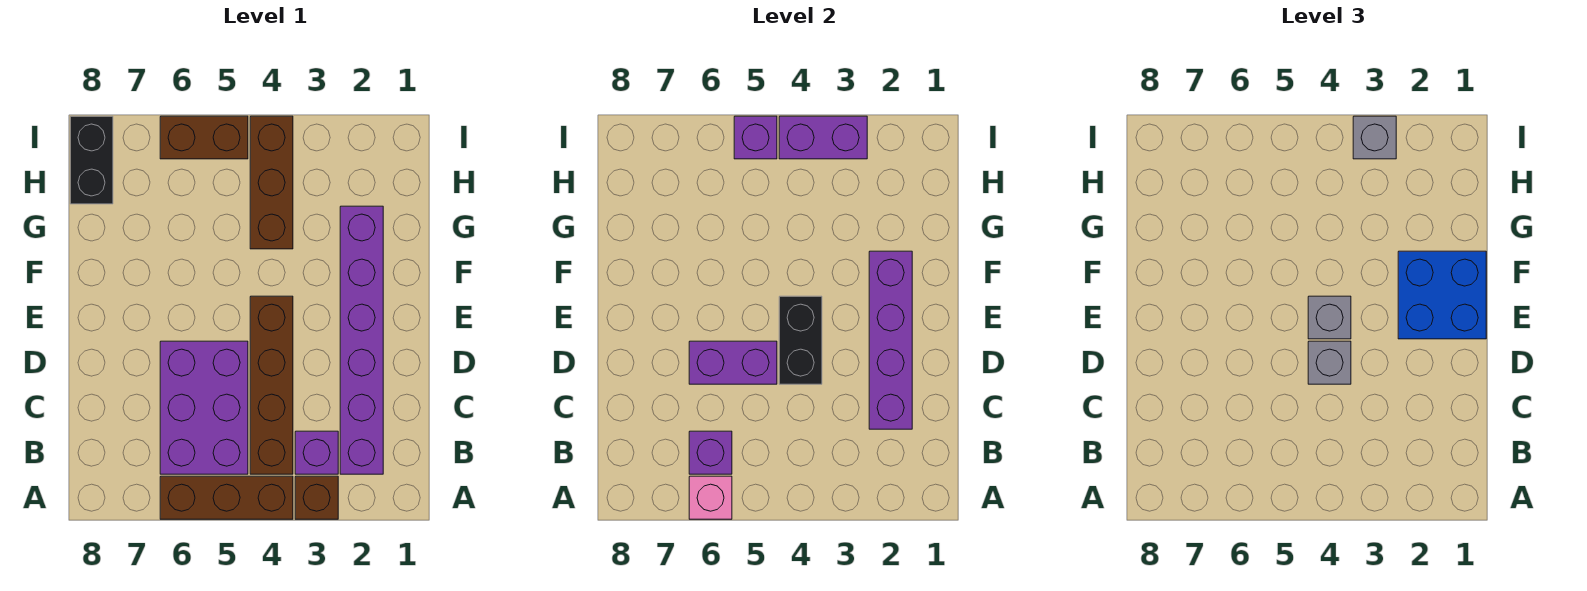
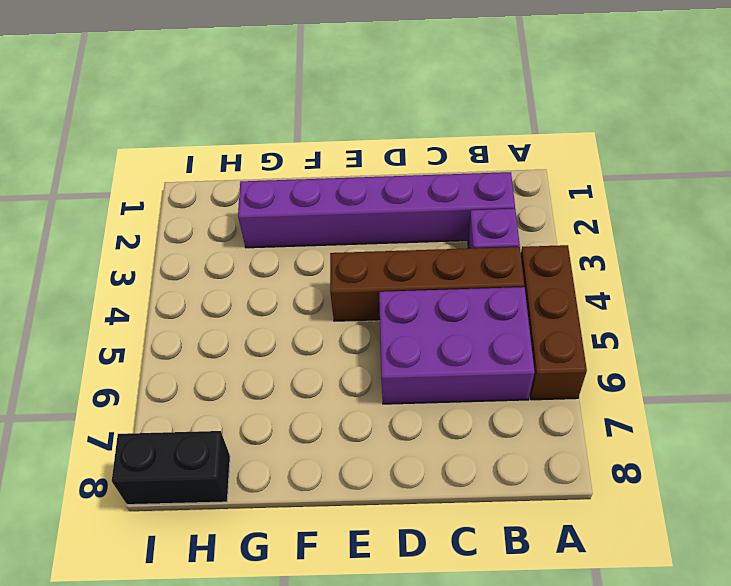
none -> brown 1x1 brick [295,476,338,519]
none -> brown 1x3 brick [250,116,293,249]
none -> brown 1x2 brick [160,116,248,159]

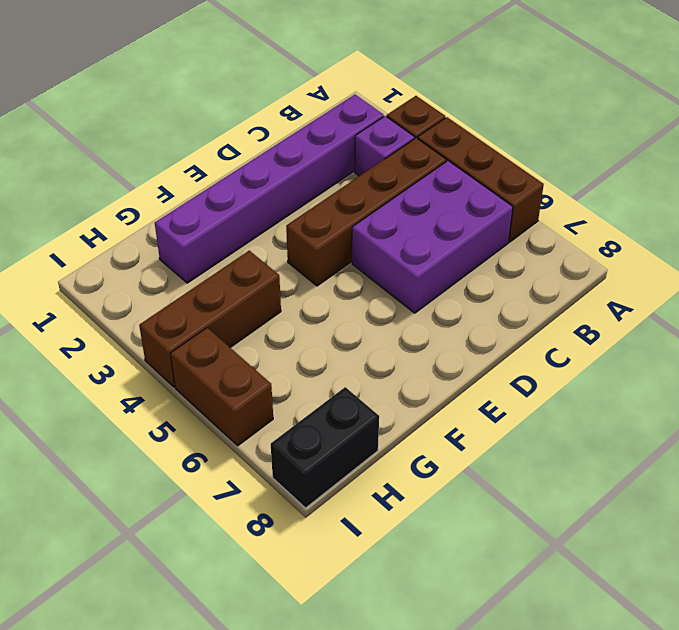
none -> pink 1x1 brick [689,476,732,519]
none -> purple 1x1 brick [689,431,732,474]
none -> purple 1x4 brick [869,251,912,429]

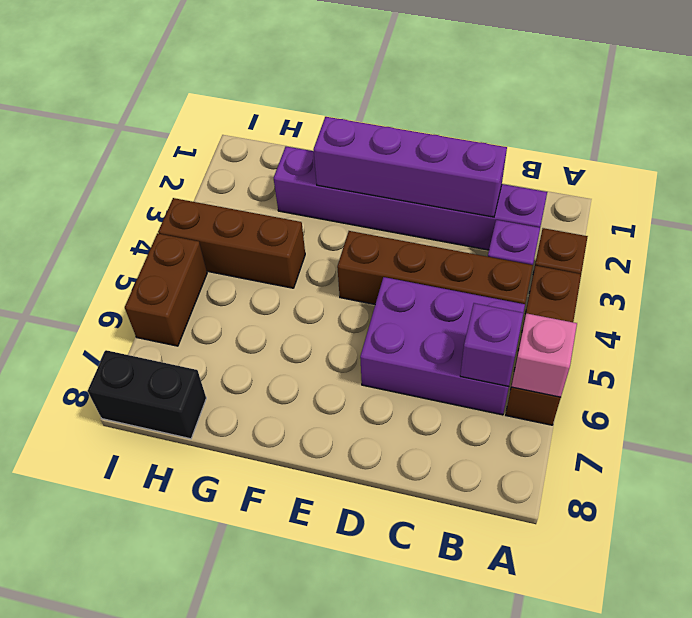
none -> black 1x2 brick [779,296,822,384]
none -> purple 1x2 brick [689,341,777,384]
none -> purple 1x2 brick [779,116,867,159]

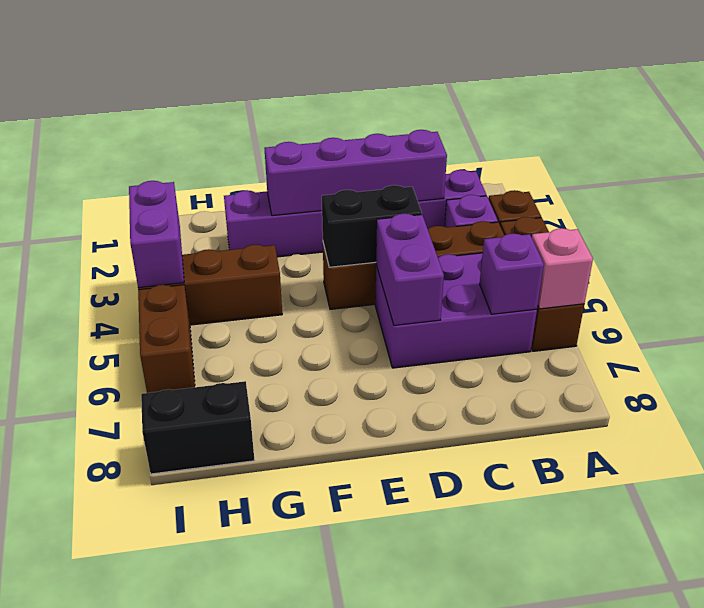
none -> purple 1x1 brick [734,116,777,159]
none -> grey 1x1 brick [1308,341,1351,384]
none -> blue 2x2 brick [1398,251,1486,339]

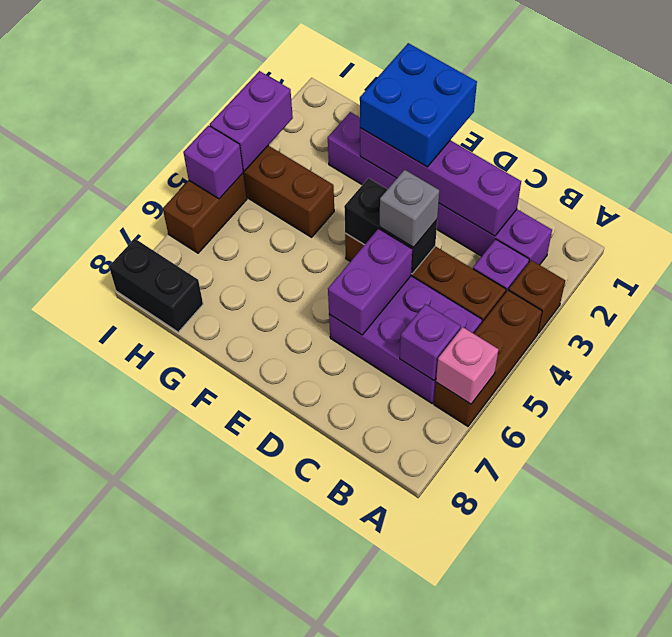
none -> grey 1x1 brick [1308,296,1351,339]
none -> grey 1x1 brick [1353,116,1396,159]

